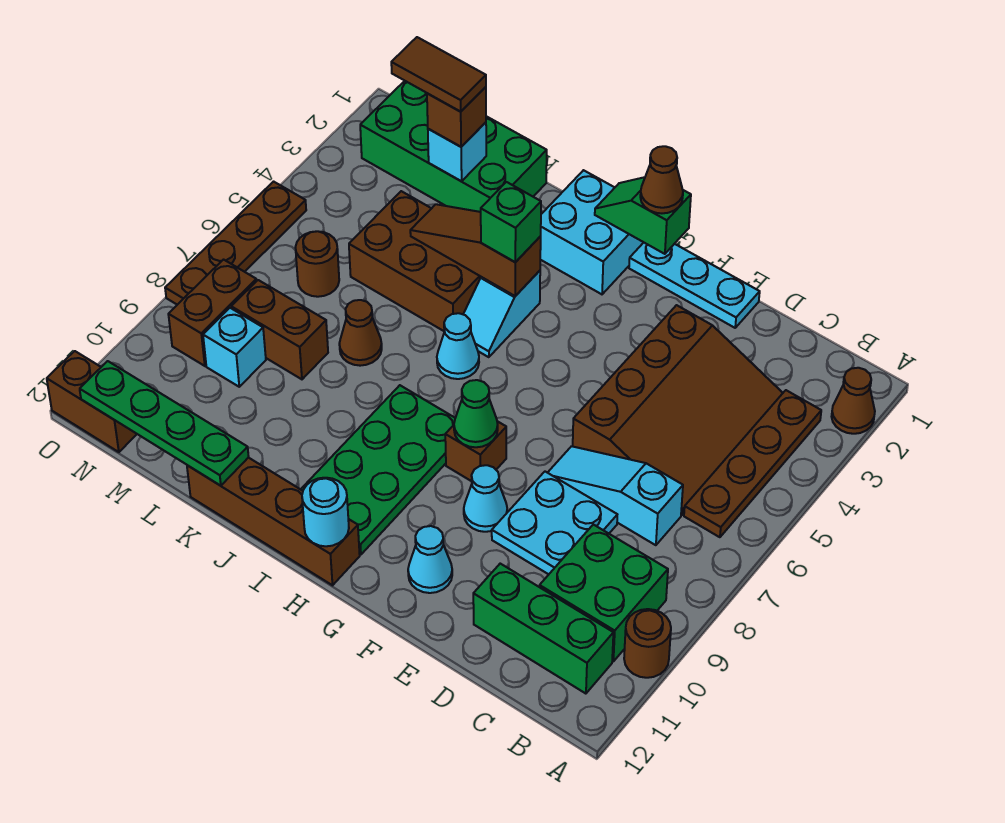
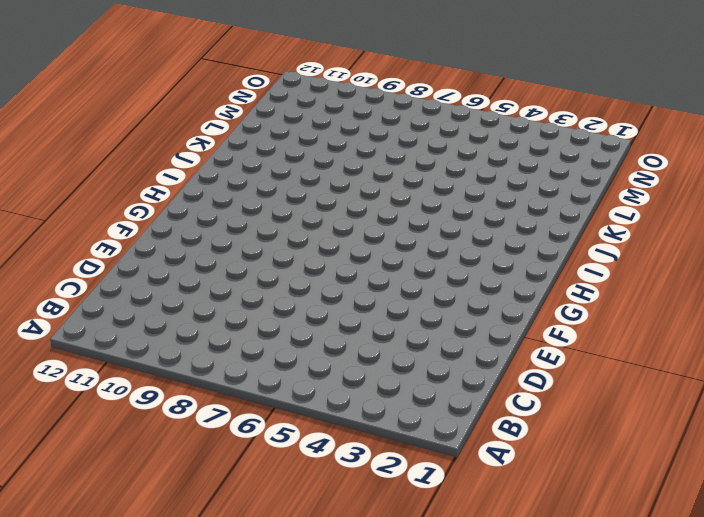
none -> brown 1x1 cone [832,368,875,434]
none -> brown 1x1 round brick [624,609,671,678]
none -> brown 1x4 plate [684,390,821,537]
none -> green 2x2 brick [540,524,668,661]

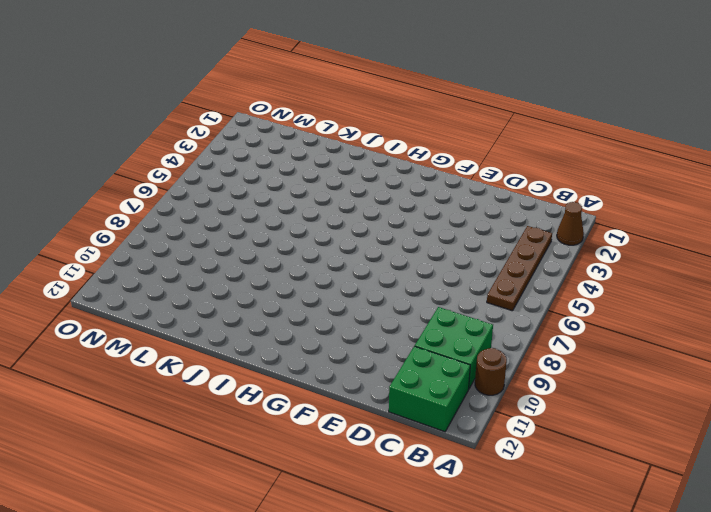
green 2x2 brick [389,346,470,432] -> green 1x3 brick [473,564,613,694]
none -> brown 3x4 slope [573,305,783,515]
none -> cyan 1x3 slope [548,446,683,545]
none -> cyan 2x2 plate [492,472,617,574]
none -> cyan 1x3 plate [629,243,760,328]

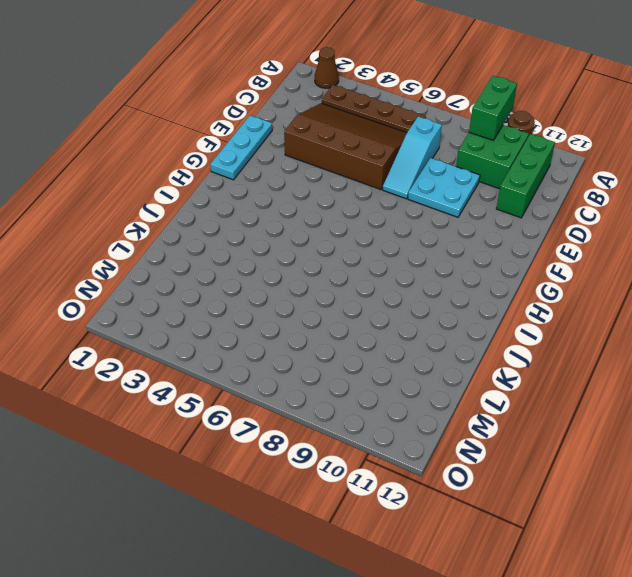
green 1x2 brick [469,76,517,140] -> none
none -> cyan 1x1 cone [464,465,507,532]
none -> cyan 1x1 cone [408,526,452,593]
none -> brown 1x1 brick [445,421,506,481]
none -> cyan 2x2 brick [540,170,644,294]

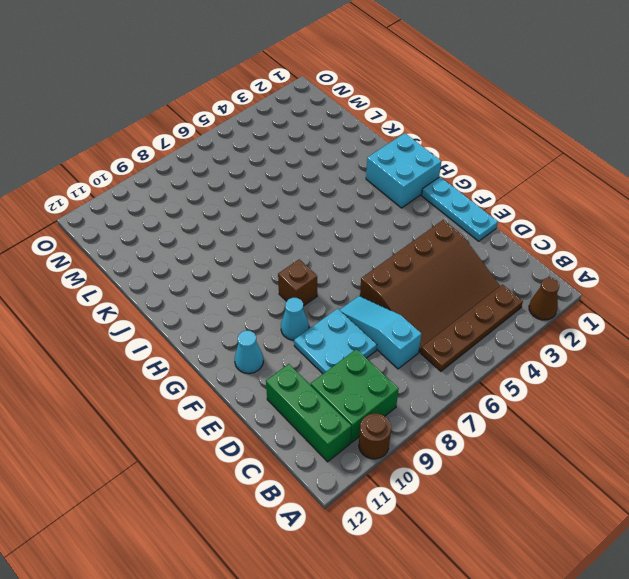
none -> green 2x4 plate [301,385,455,555]
none -> brown 1x4 brick [187,458,360,585]
none -> cyan 1x2 slope [463,271,540,357]
none -> cyan 1x1 cone [437,313,479,379]

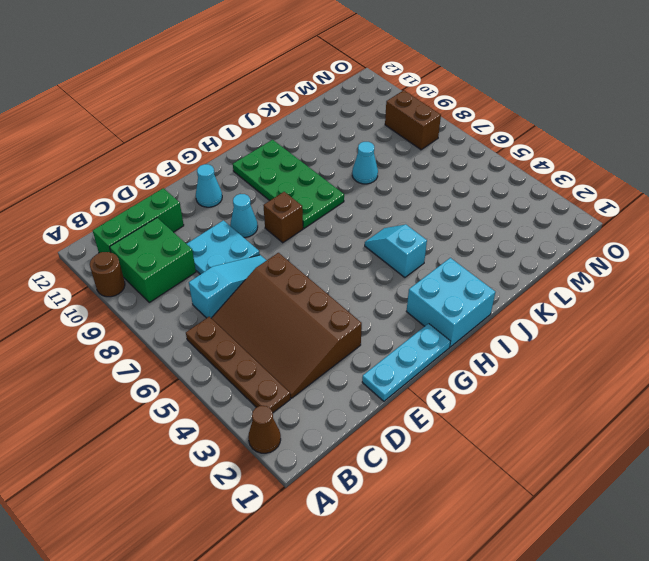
cyan 1x1 cone [352,142,378,184] -> cyan 1x1 cone moved to [437,313,479,379]
none -> brown 1x4 brick [187,458,360,585]
none -> brown 2x3 brick [349,191,481,332]
none -> green 2x4 brick [360,81,547,212]
none -> brown 1x1 cone [339,300,382,366]

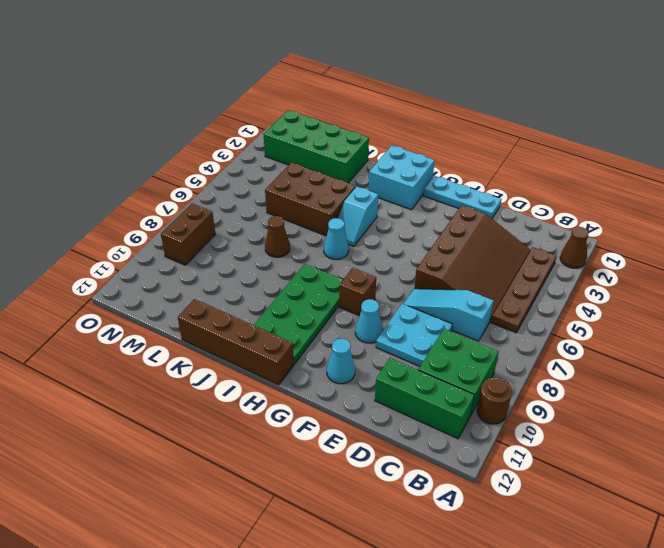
none -> brown 1x2 brick [231,280,328,379]
none -> brown 1x1 round brick [295,231,339,297]
none -> cyan 1x1 brick [203,308,266,387]
none -> brown 1x2 brick [47,351,137,452]

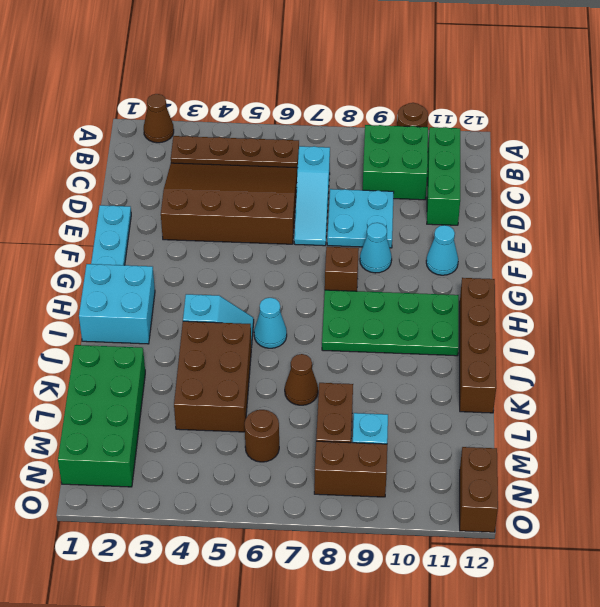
none -> brown 1x4 plate [165,182,306,305]
none -> green 1x2 slope [595,177,691,254]
none -> green 1x1 cone [454,380,498,447]
none -> cyan 1x1 round brick [302,478,349,546]

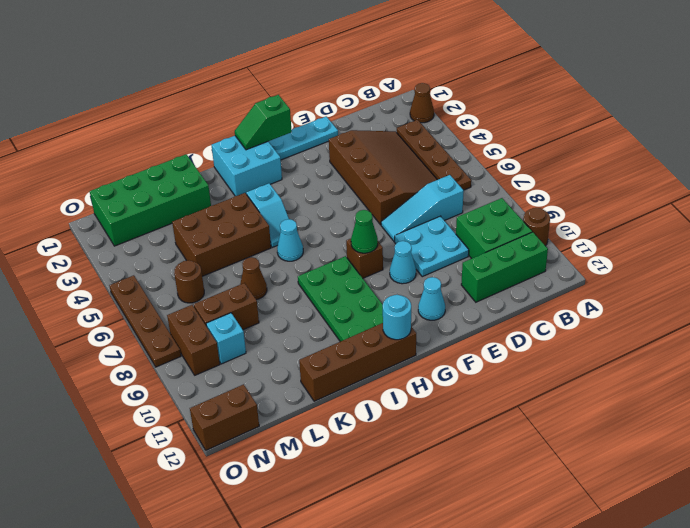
none -> brown 1x3 slope [410,204,541,296]
none -> green 1x4 plate [80,361,249,486]
none -> cyan 1x1 brick [428,122,486,181]
none -> brown 1x1 cone [640,146,683,213]

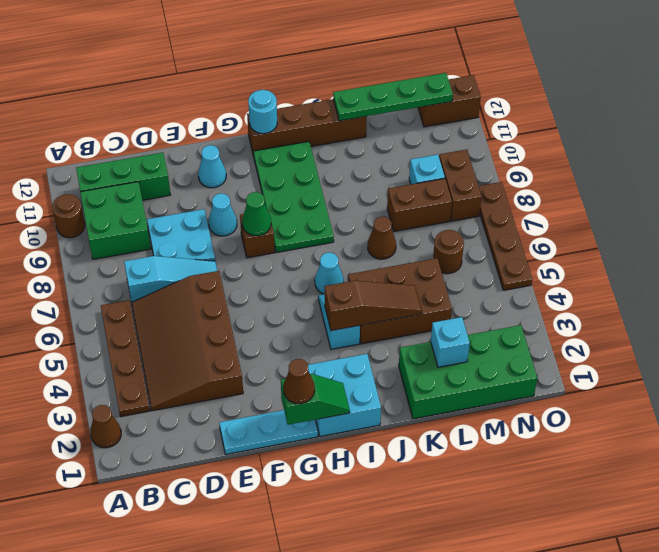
none -> green 1x1 brick [481,182,541,262]
none -> brown 1x1 brick [427,87,486,147]
none -> brown 1x2 tile [391,37,486,112]

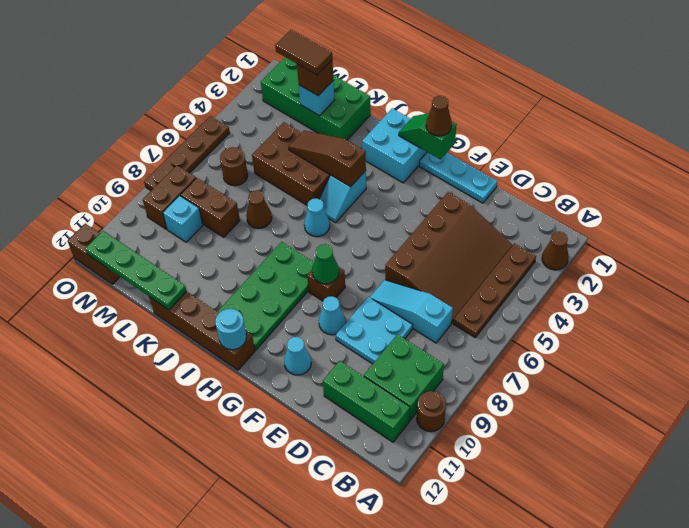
none -> green 1x1 brick [481,182,541,262]

